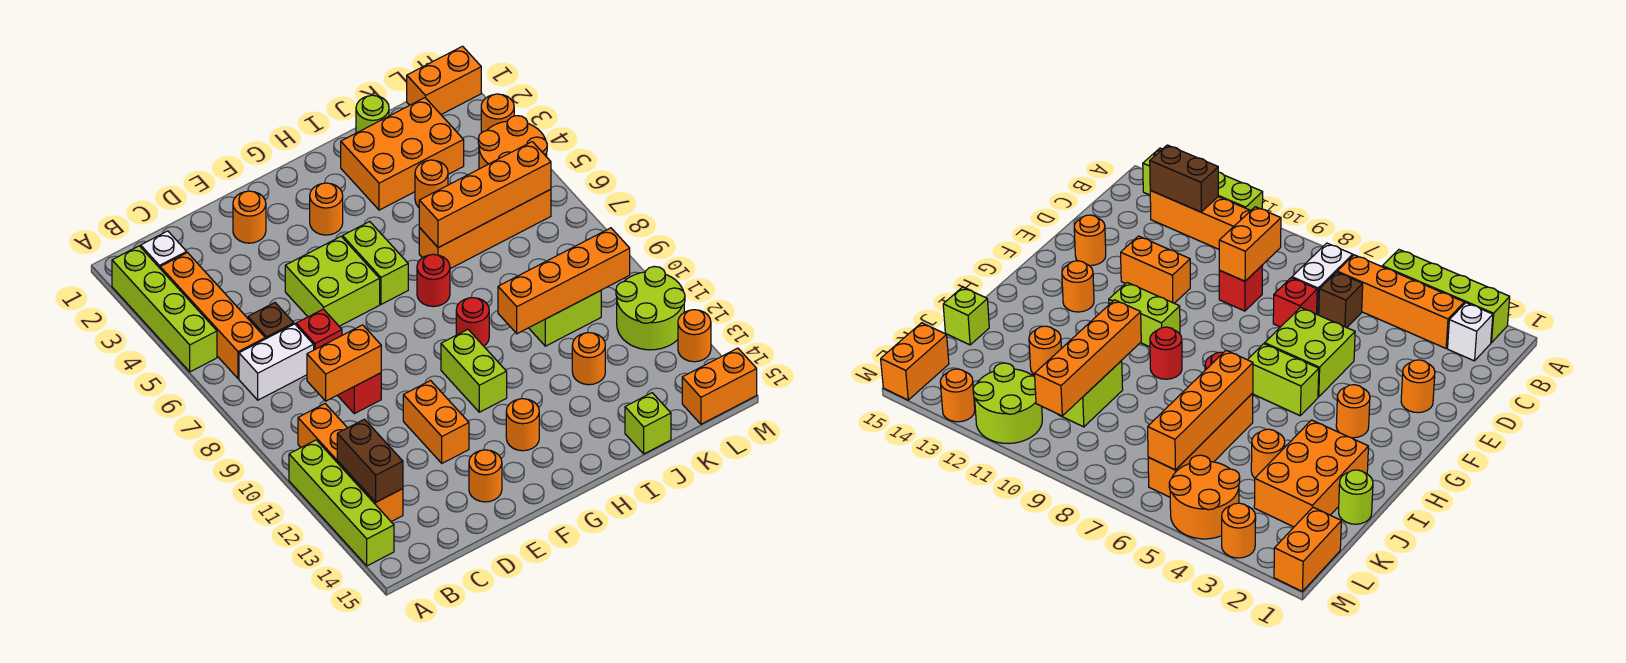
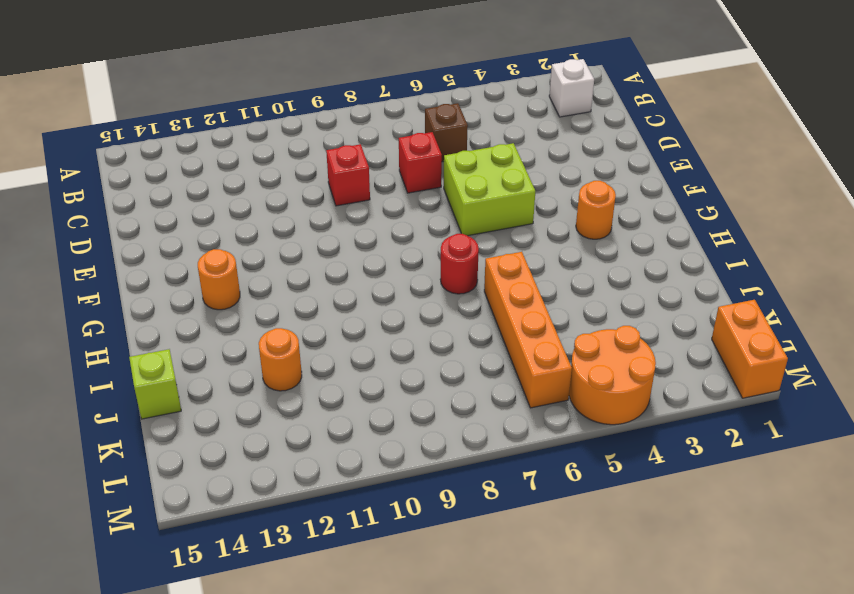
none -> lime 1x4 brick [112,246,217,372]
none -> lime 1x4 brick [289,440,394,566]
none -> orange 1x4 brick [160,253,265,379]
none -> white 1x2 brick [239,324,314,400]

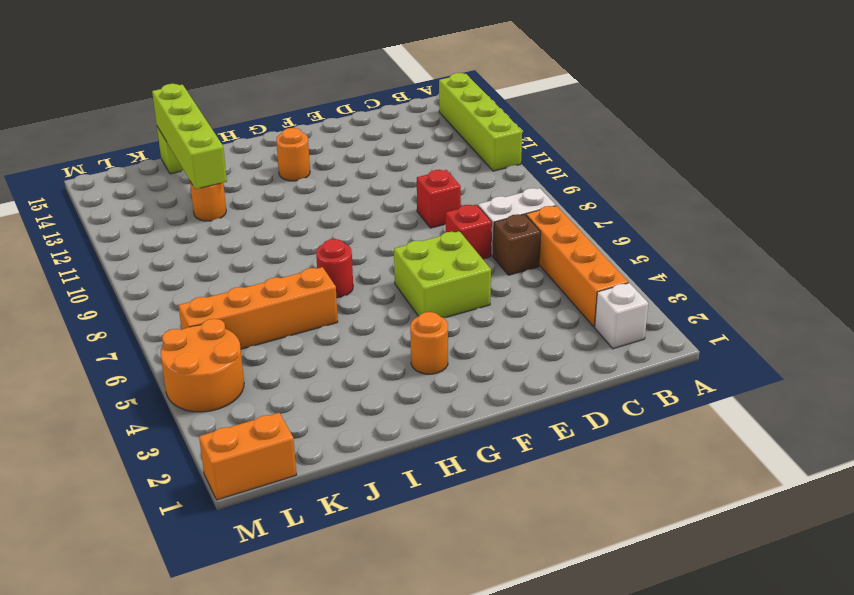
lime 1x4 brick [152,84,227,189] -> lime 1x4 brick moved to [112,246,217,372]
none -> orange 1x4 brick [298,404,403,522]
none -> orange 1x1 round brick [233,191,266,243]
none -> orange 1x2 brick [403,381,469,463]
none -> orange 1x1 round brick [469,450,502,502]

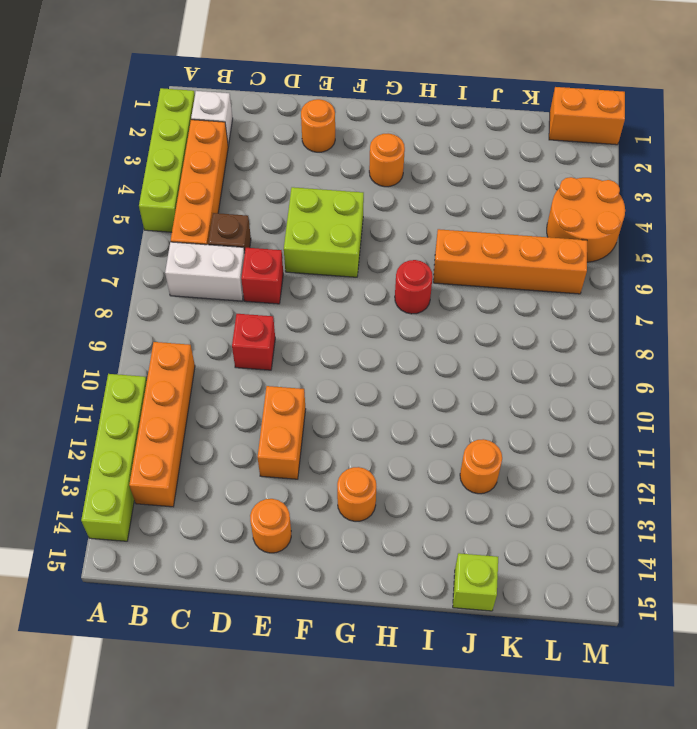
none -> lime 1x2 brick [343,222,408,304]
none -> lime 1x2 brick [441,330,507,412]
none -> red 1x1 round brick [456,298,489,346]
none -> orange 2x3 brick [341,98,464,210]

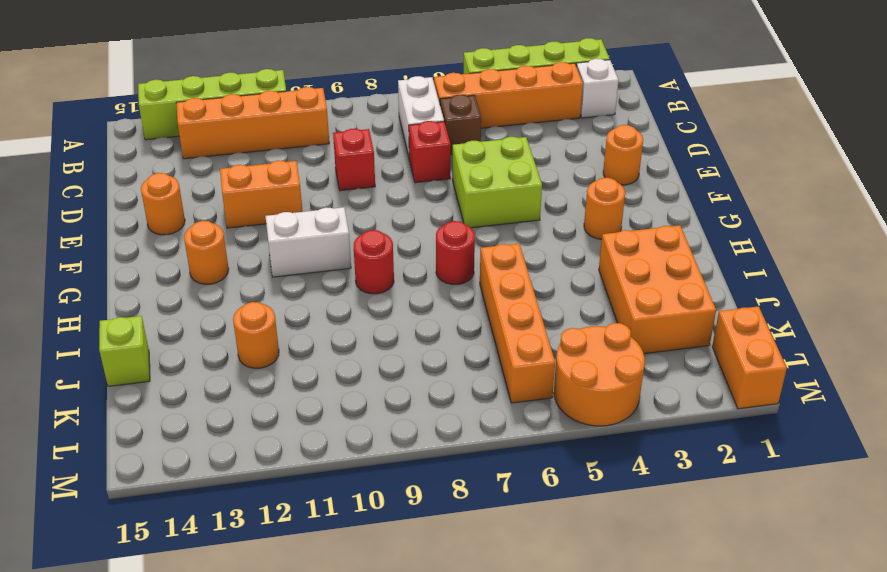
white 1x2 brick [265,207,351,277] -> lime 1x2 brick [441,330,507,412]
none -> lime 1x2 brick [343,222,408,304]
none -> lime 1x1 round brick [356,95,389,133]
none -> orange 1x1 round brick [415,160,448,207]
none -> lime 1x2 brick [529,291,601,346]

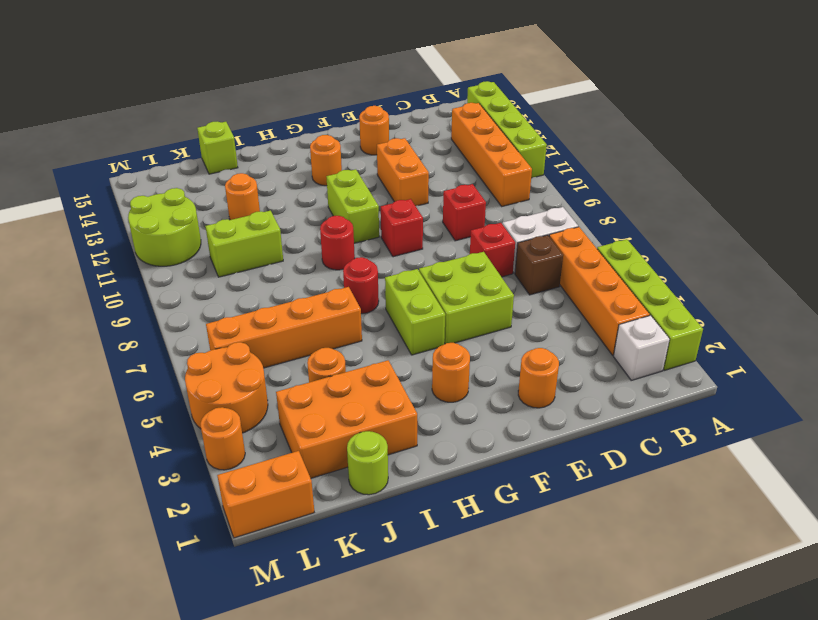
red 1x1 brick [381,199,423,257] -> none
none -> orange 1x2 brick [682,348,757,424]
none -> orange 1x1 round brick [678,310,711,362]
none -> brown 1x2 brick [337,419,403,502]
none -> orange 1x2 brick [307,325,381,401]

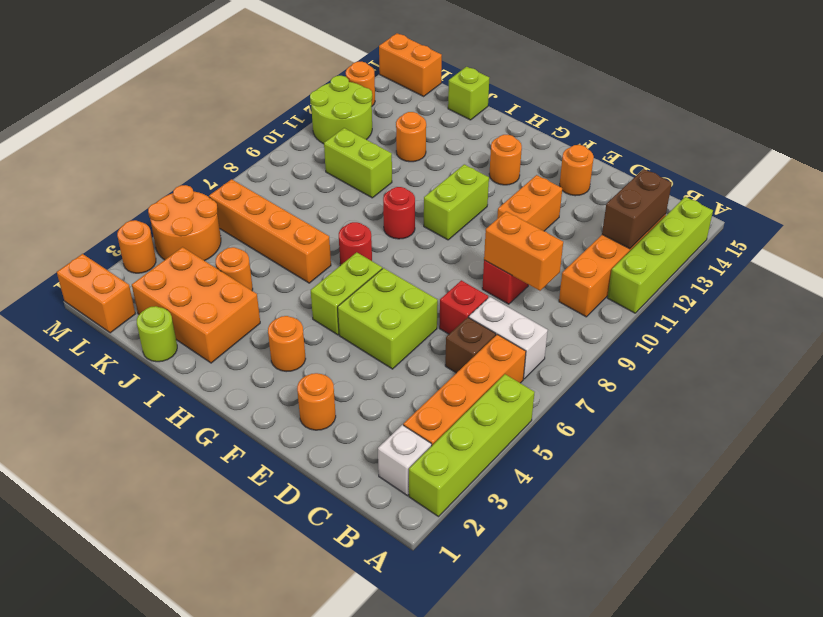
none -> orange 1x4 brick [419,142,551,248]
none -> orange 1x4 brick [498,228,630,334]

